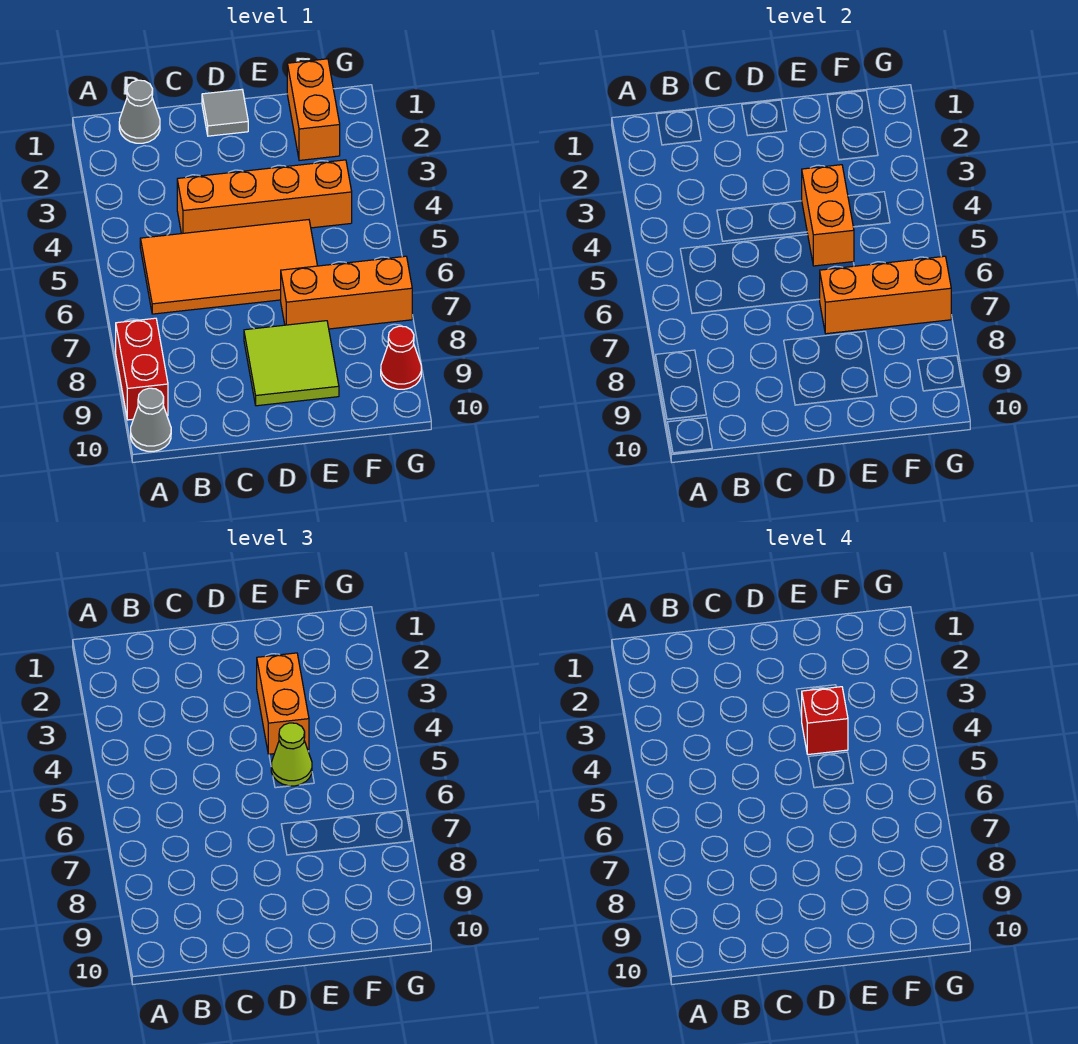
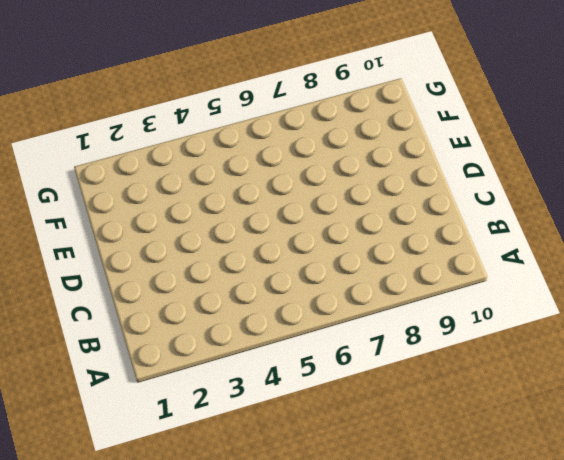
none -> red 1x2 brick [116,318,168,420]
none -> grey 1x1 cone [131,388,171,451]
none -> grey 1x1 cone [119,80,160,143]

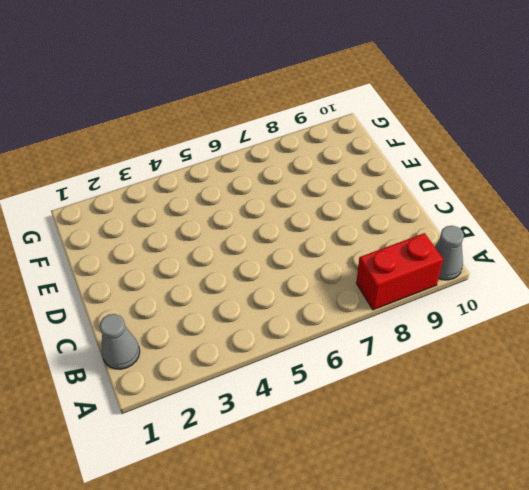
none -> orange 2x4 tile [140,220,317,314]
none -> orange 1x4 brick [177,160,352,234]
none -> grey 1x1 tile [202,90,248,136]

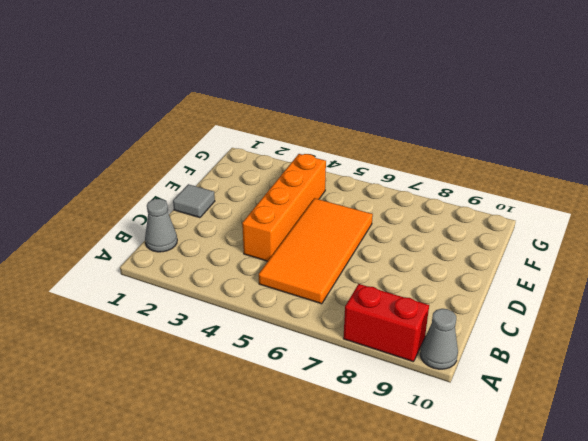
none -> lime 2x2 tile [244,321,339,406]
none -> orange 1x3 brick [281,256,412,329]
none -> orange 1x2 brick [287,59,340,160]

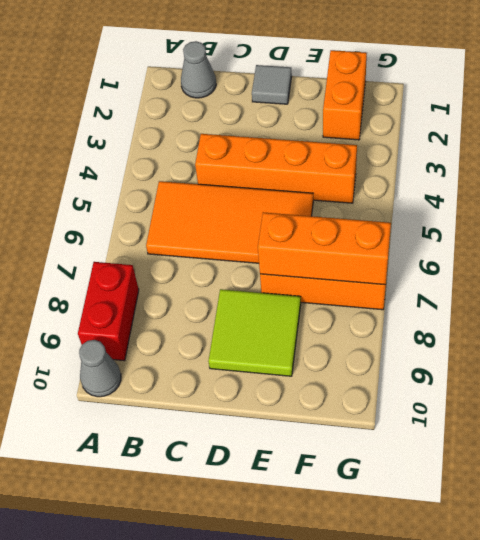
none -> red 1x1 cone [381,326,421,389]
none -> orange 1x2 brick [802,165,854,266]
none -> orange 1x2 brick [257,653,309,754]

